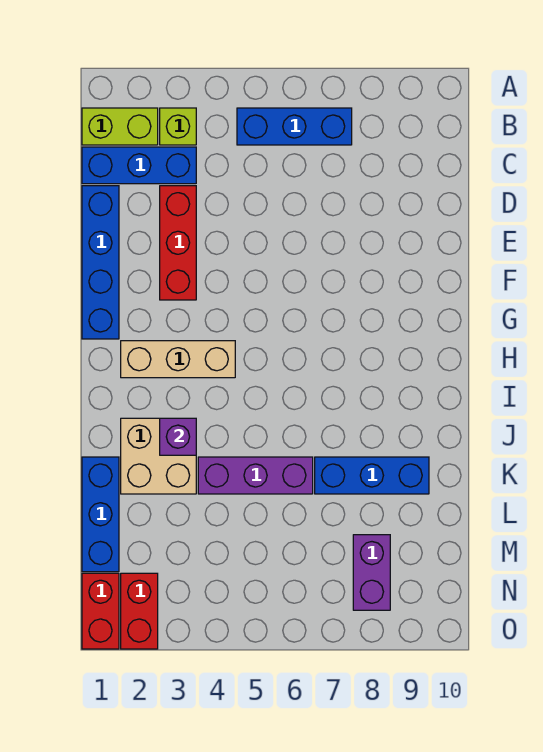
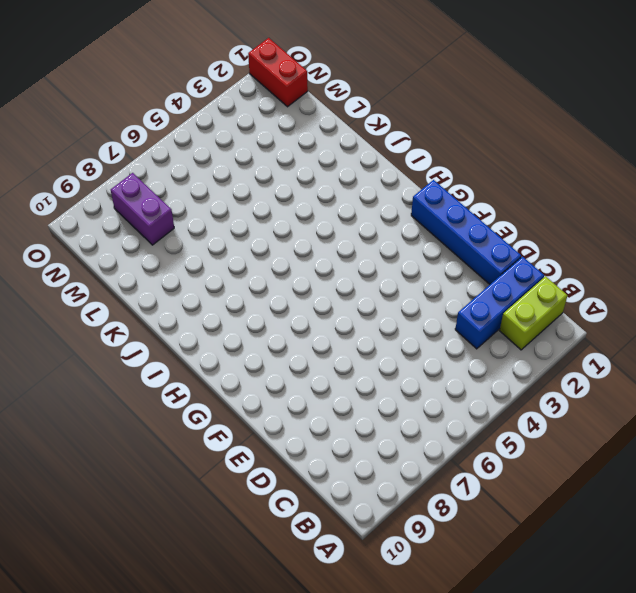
none -> lime 1x1 brick [160,108,196,145]
none -> blue 1x3 brick [237,108,352,145]
none -> red 1x3 brick [160,186,196,300]

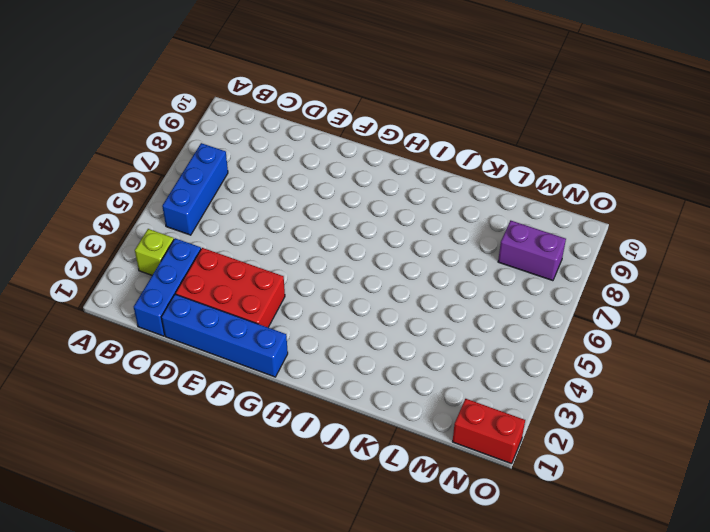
red 2x3 brick [175,248,285,327] -> red 1x3 brick [160,186,196,300]
none -> lime 1x2 brick [82,108,158,145]
none -> tan 1x3 brick [121,341,235,378]
none -> tan 2x2 brick [121,418,196,494]

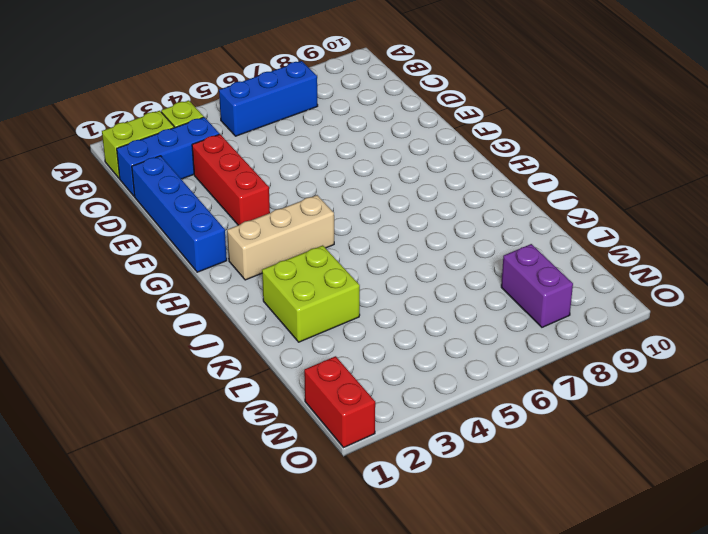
lime 2x2 brick [262,245,360,342] -> tan 2x2 brick [121,418,196,494]
none -> blue 1x3 brick [82,457,119,572]
none -> purple 1x3 brick [198,457,313,494]
none -> blue 1x3 brick [315,457,429,494]

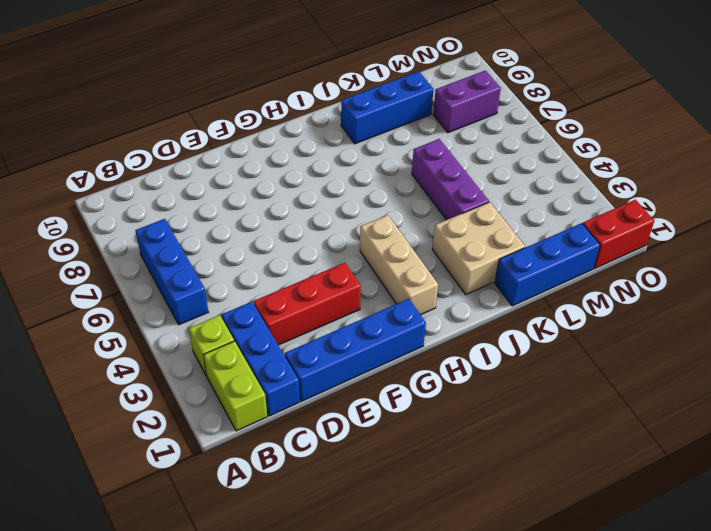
blue 1x3 brick [341,71,433,144] -> blue 1x3 brick turned to [315,457,429,494]
none -> red 1x2 brick [121,573,158,649]
none -> purple 1x1 brick [160,418,196,455]

